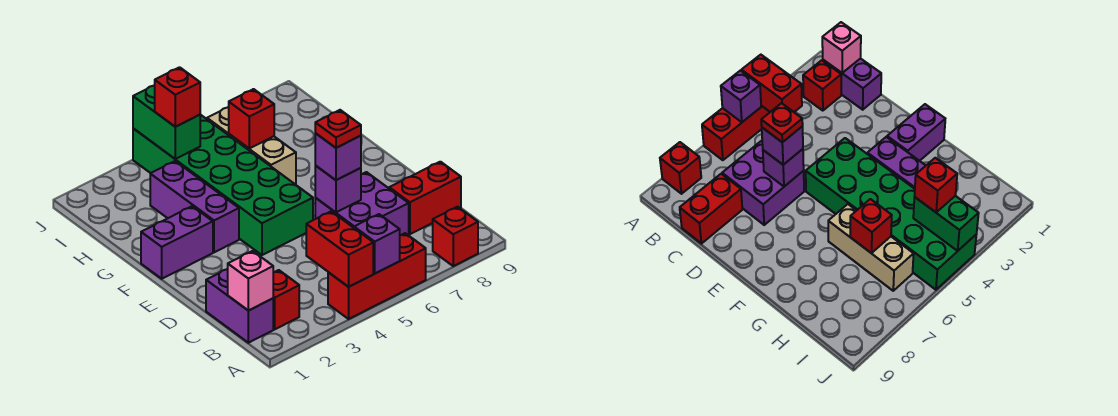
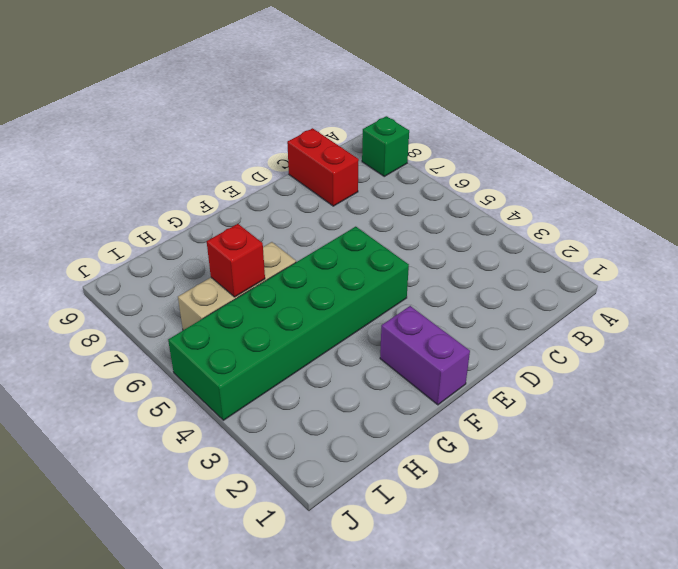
green 1x1 brick [362,116,409,176] -> red 1x1 brick [433,207,478,266]
none -> red 1x3 brick [328,233,426,319]
none -> purple 1x2 brick [206,269,273,343]
none -> red 1x1 brick [273,270,299,329]

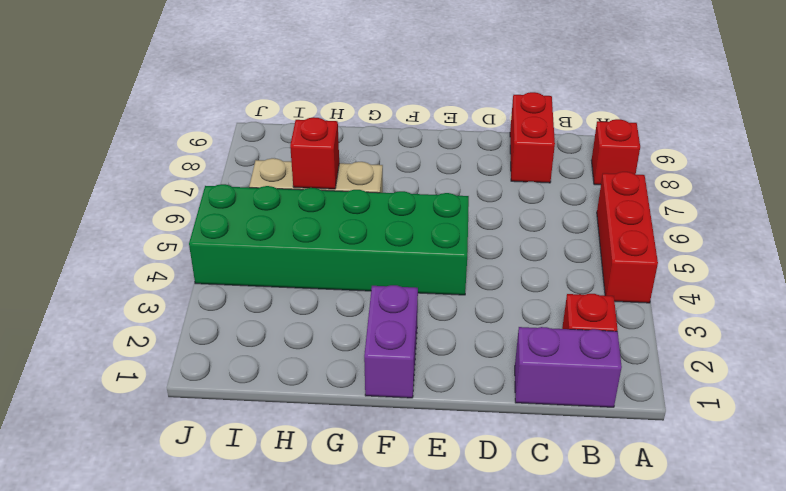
none -> purple 2x2 brick [315,172,409,235]
none -> purple 1x3 brick [150,161,239,252]
none -> red 1x2 brick [306,211,373,287]

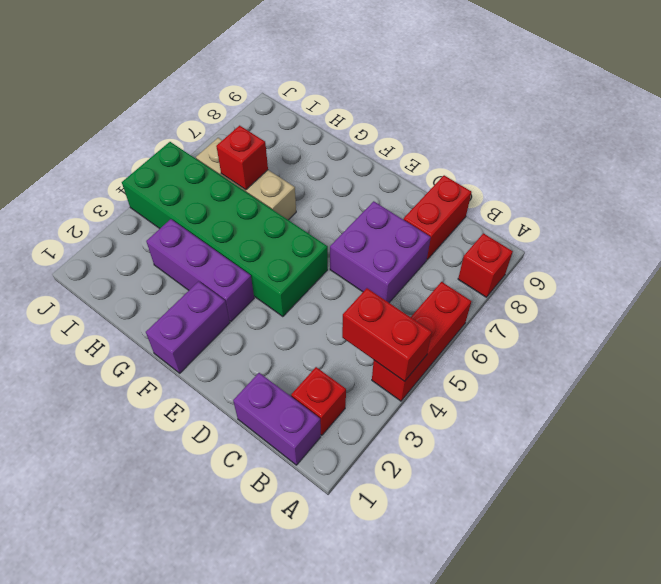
none -> purple 1x1 brick [354,214,400,273]
none -> pink 1x1 brick [228,251,273,311]
none -> purple 1x1 brick [315,166,361,212]

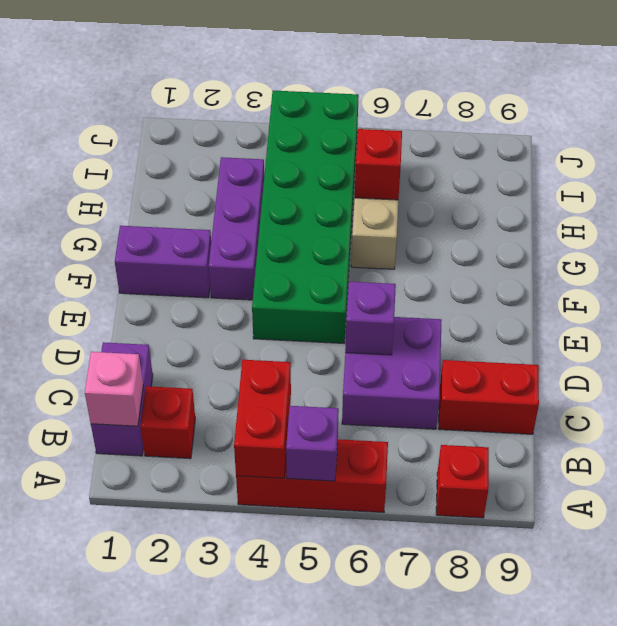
none -> green 1x2 brick [133,86,200,159]
none -> purple 1x1 brick [315,133,361,180]
none -> red 1x1 brick [154,67,200,127]

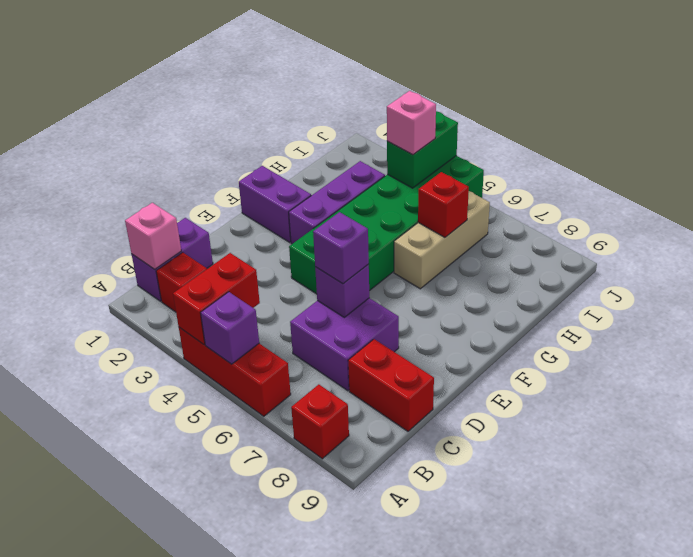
pink 1x1 brick [387,91,436,155] -> red 1x1 brick [154,67,200,127]
none -> red 1x1 plate [315,110,361,148]

